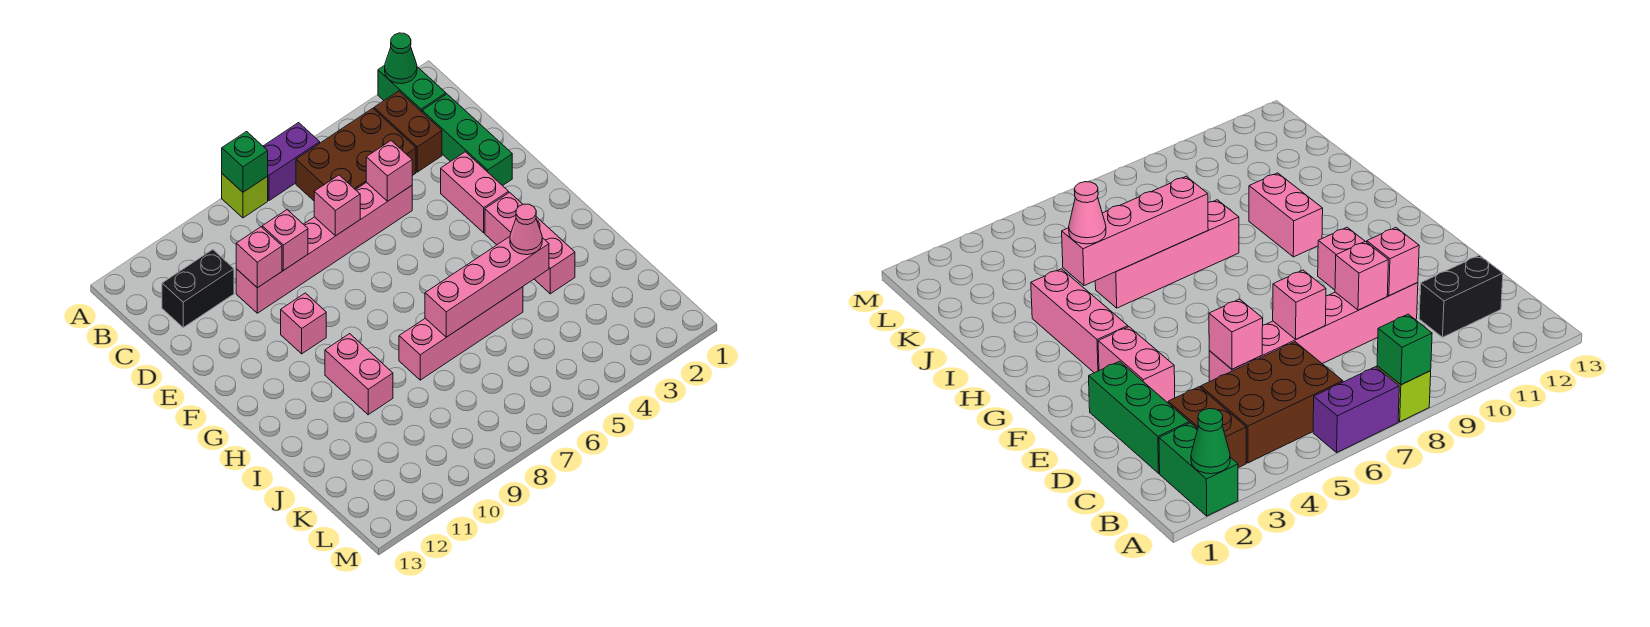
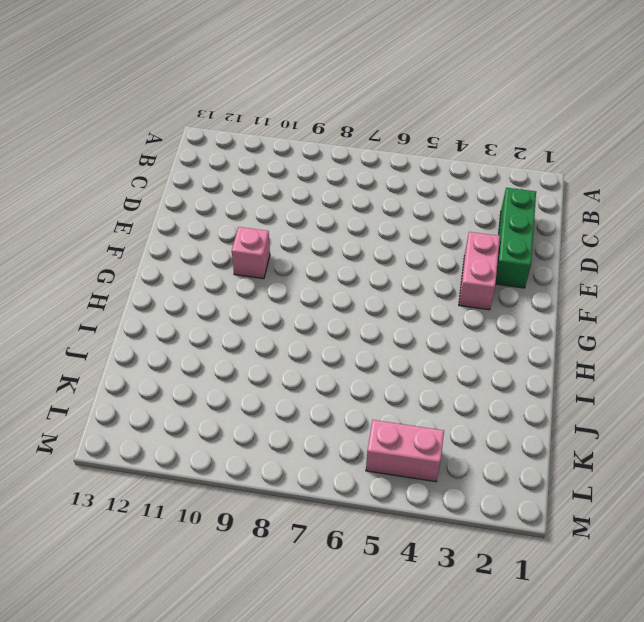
pink 1x2 brick [366,420,444,482] -> pink 1x2 brick turned to [325,334,393,415]
none -> green 1x2 brick [378,65,446,112]
none -> purple 1x2 brick [263,123,320,200]
none -> lime 1x1 brick [222,174,268,218]

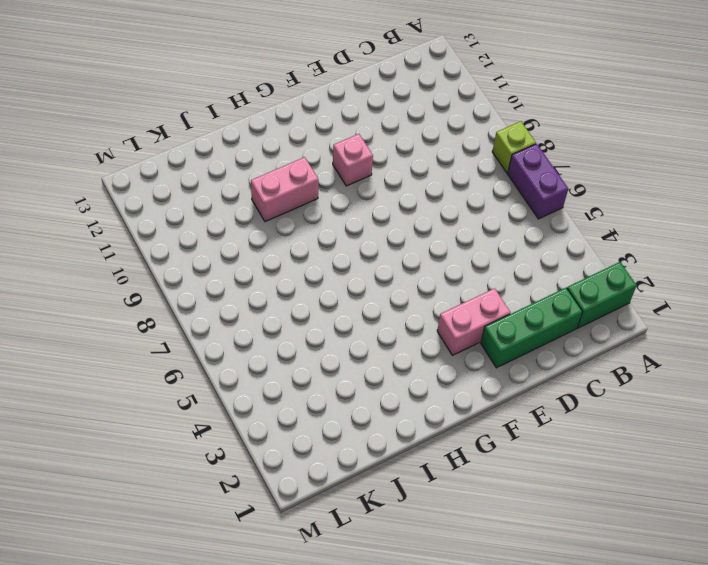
none -> brown 1x2 brick [374,91,442,172]
none -> brown 2x3 brick [296,108,416,201]
none -> black 1x2 brick [162,250,234,327]

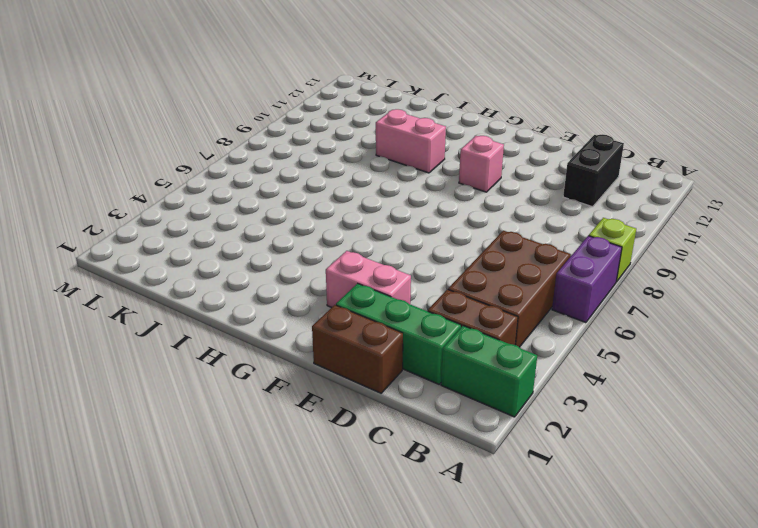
brown 1x2 brick [312,305,403,393] -> none
none -> pink 1x6 brick [236,182,412,313]
none -> pink 1x3 brick [485,192,575,294]
none -> pink 1x4 brick [399,287,523,380]

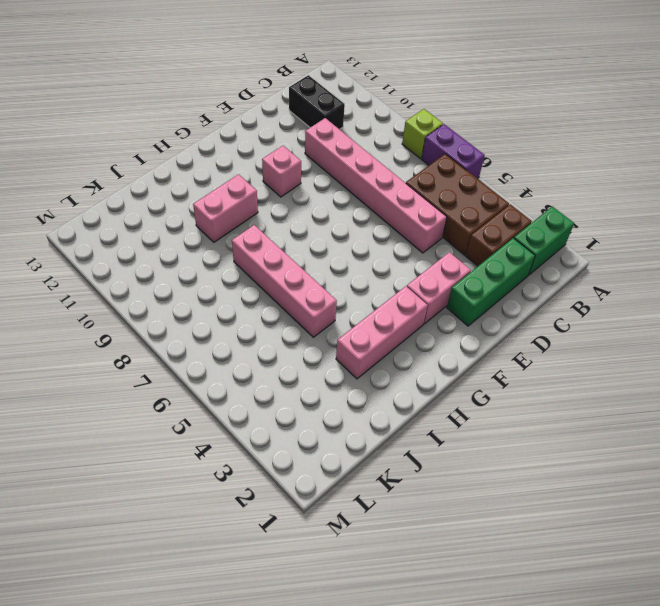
none -> green 1x1 cone [385,33,417,84]
none -> green 1x1 brick [222,132,268,192]
none -> pink 1x1 brick [366,141,412,201]

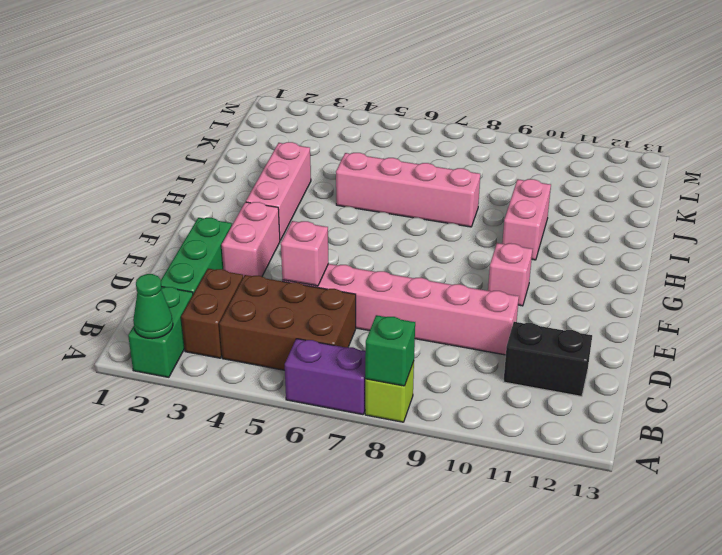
none -> pink 1x1 brick [314,175,360,236]
none -> pink 1x1 brick [262,210,308,270]
none -> pink 1x1 brick [236,227,282,288]

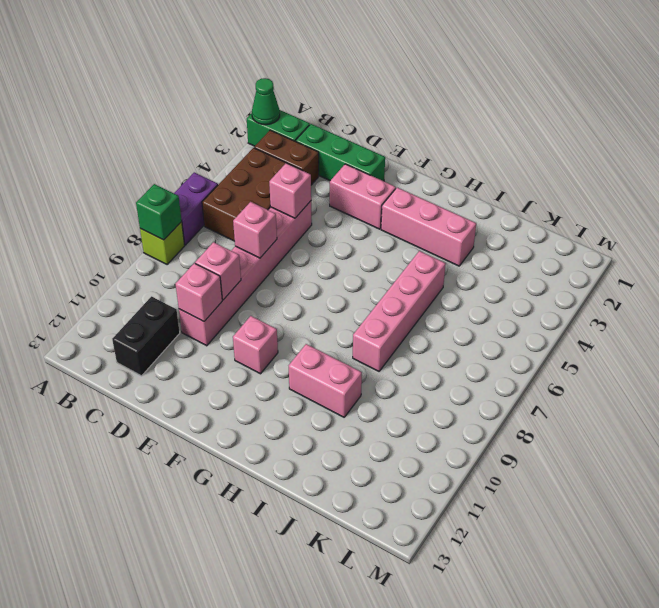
none -> pink 1x4 brick [425,237,549,337]
none -> pink 1x1 cone [510,204,542,255]

